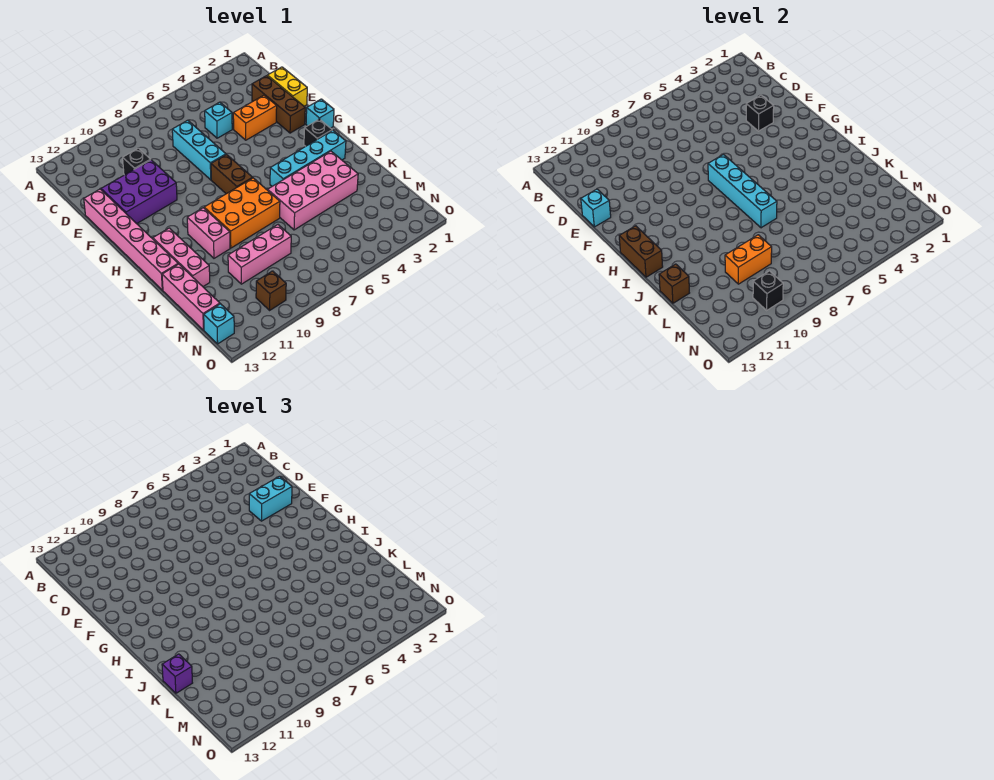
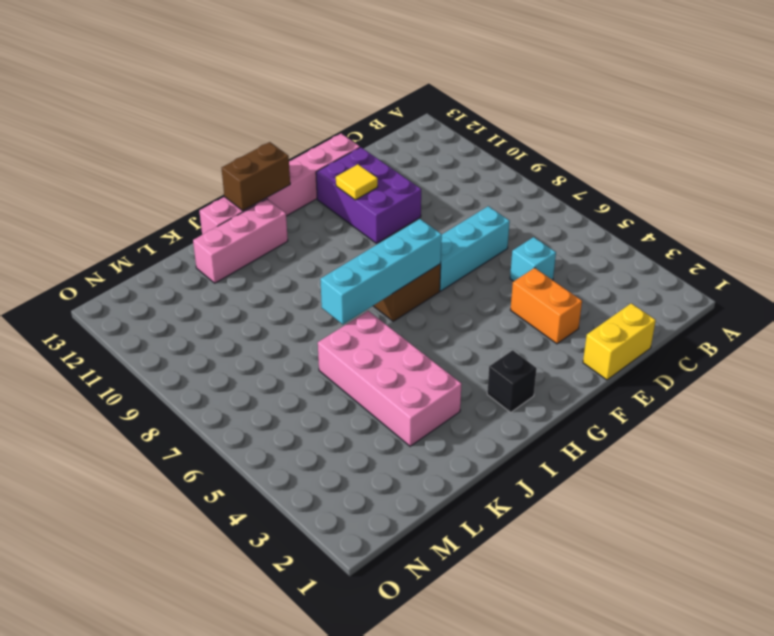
yellow 1x1 tile [336,164,378,200] -> none
none -> brown 1x3 brick [252,76,305,133]
none -> black 1x1 brick [123,148,151,175]
none -> cyan 1x1 brick [306,99,334,128]

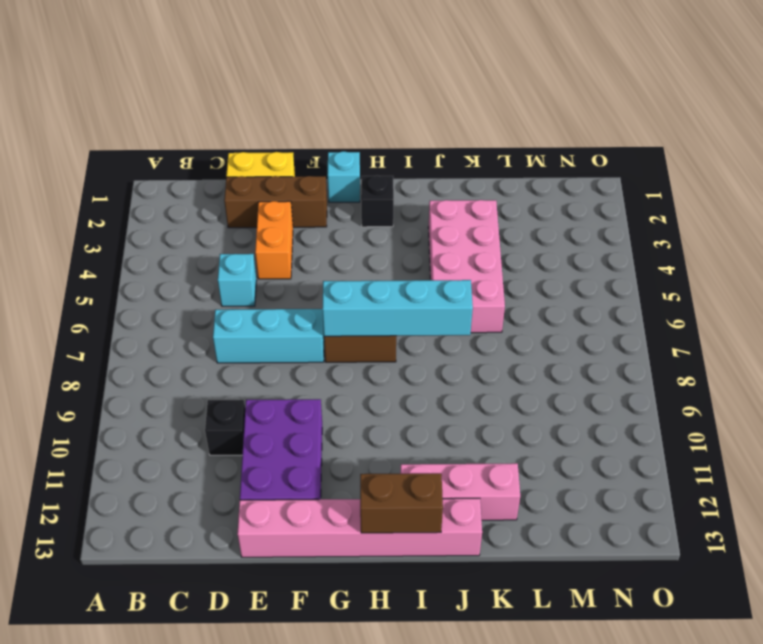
none -> cyan 1x4 brick [270,130,346,186]
none -> orange 2x3 brick [204,178,280,248]
none -> pink 1x2 brick [187,208,230,258]

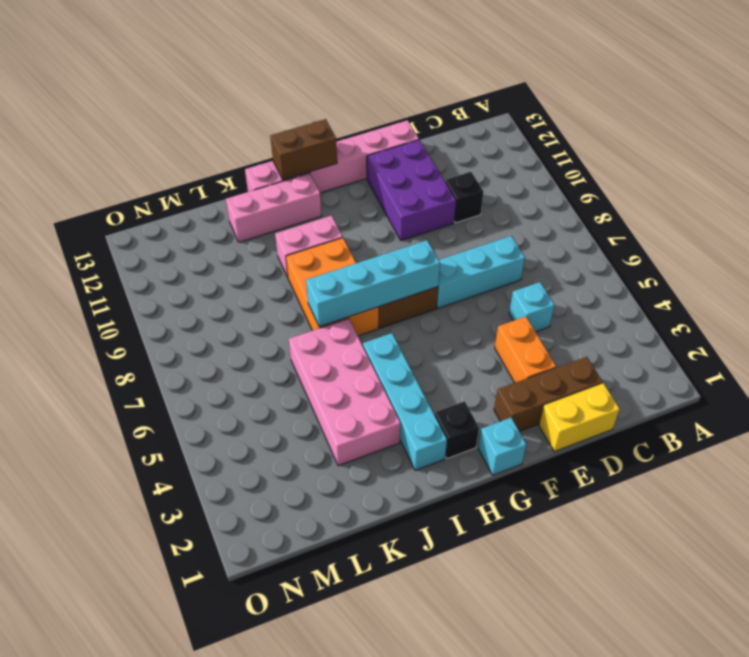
none -> pink 1x3 brick [162,264,220,330]
none -> pink 1x3 brick [228,225,291,284]
none -> brown 1x1 brick [256,271,286,310]

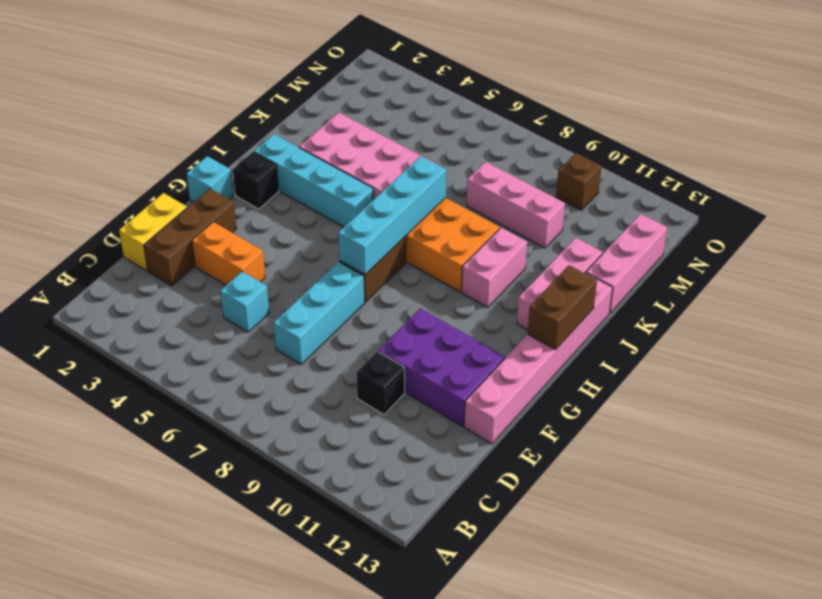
none -> cyan 1x1 brick [204,304,234,344]
none -> black 1x1 brick [746,95,774,131]
none -> cyan 1x1 brick [581,189,611,227]

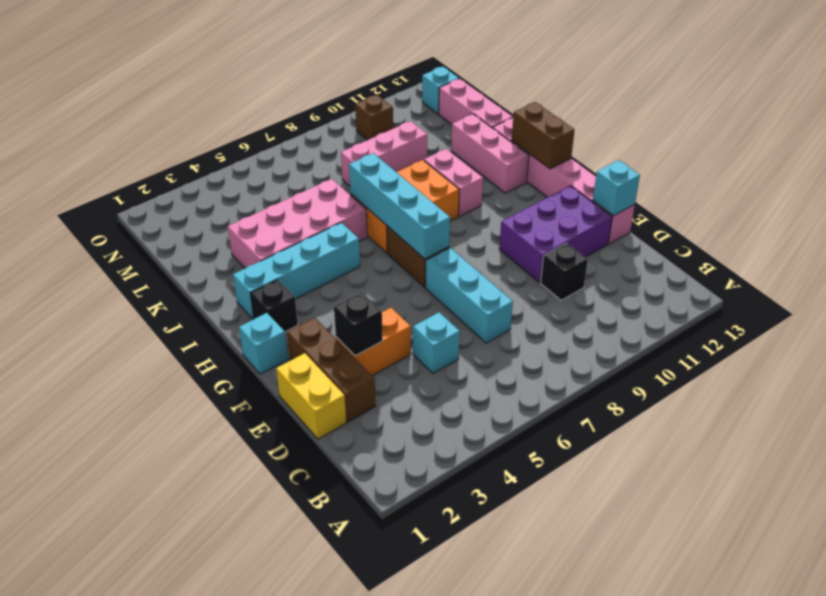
none -> brown 1x1 brick [659,264,689,303]
none -> orange 1x2 brick [725,235,772,284]
none -> black 1x1 brick [753,271,783,310]

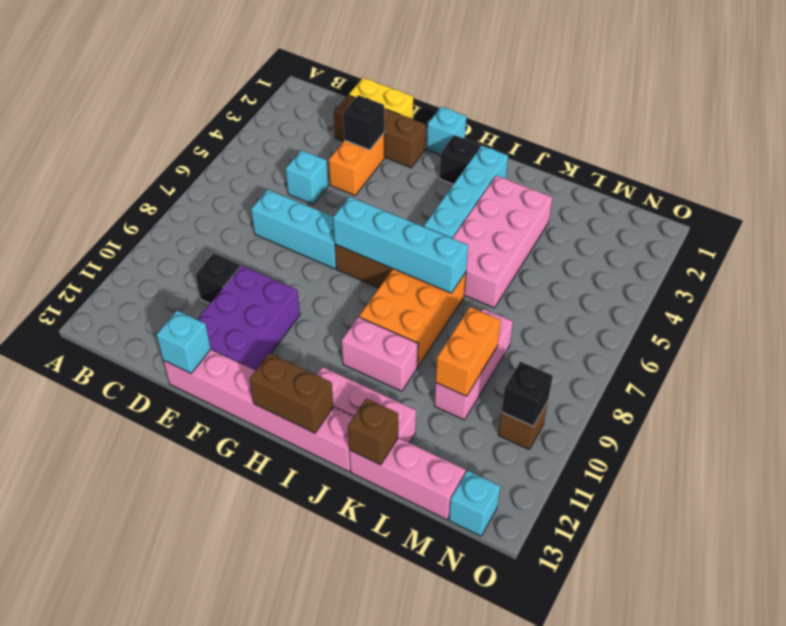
none -> cyan 1x2 brick [249,476,292,521]
none -> purple 1x1 brick [162,654,192,693]

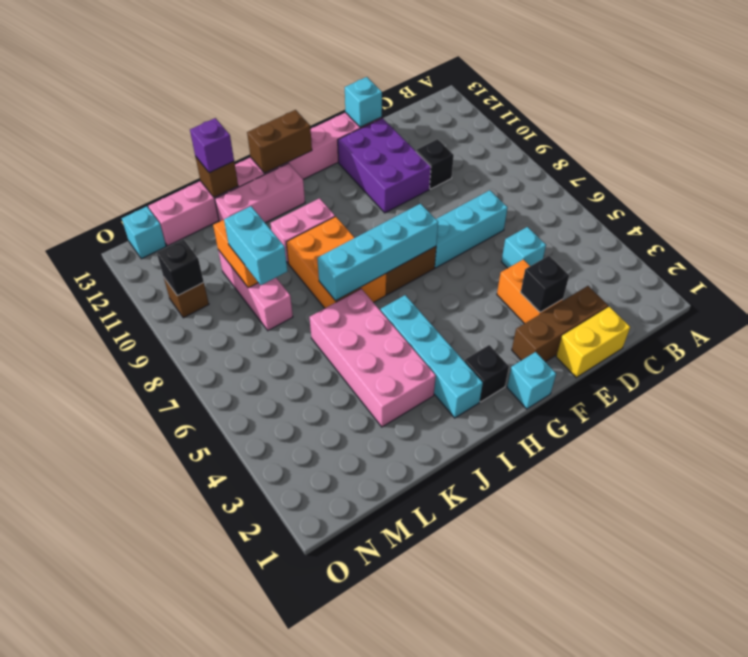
cyan 1x2 brick [224,206,288,285] -> cyan 1x2 brick moved to [249,476,292,521]

